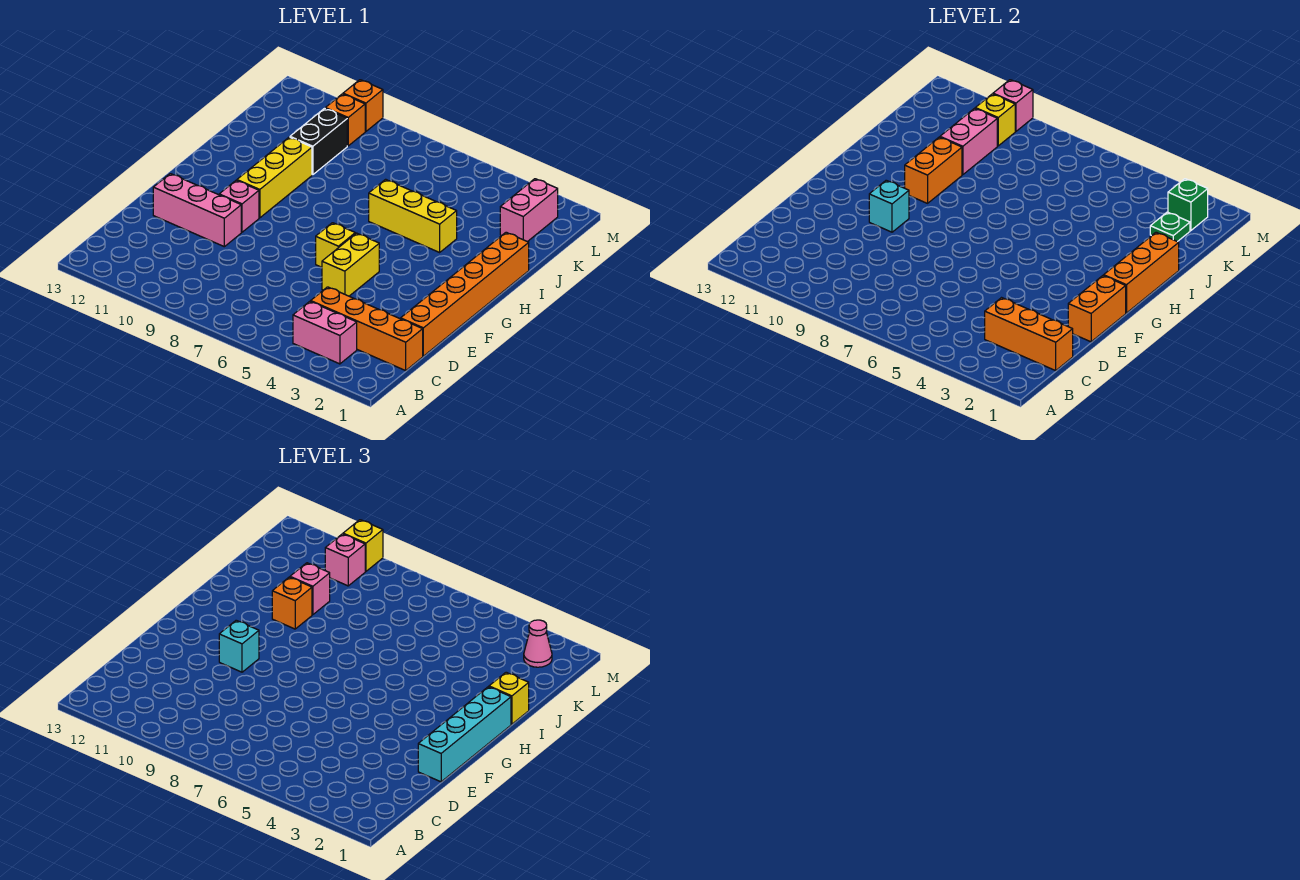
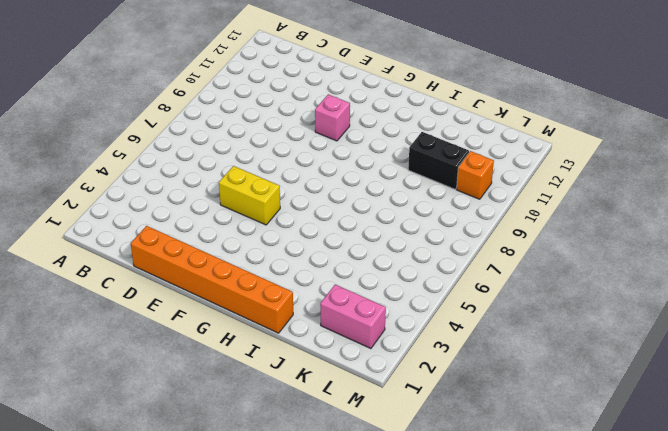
none -> pink 1x2 brick [293,301,357,364]
none -> orange 1x4 brick [311,287,423,371]
none -> pink 1x3 brick [153,174,241,247]
none -> yellow 1x1 brick [316,223,355,267]

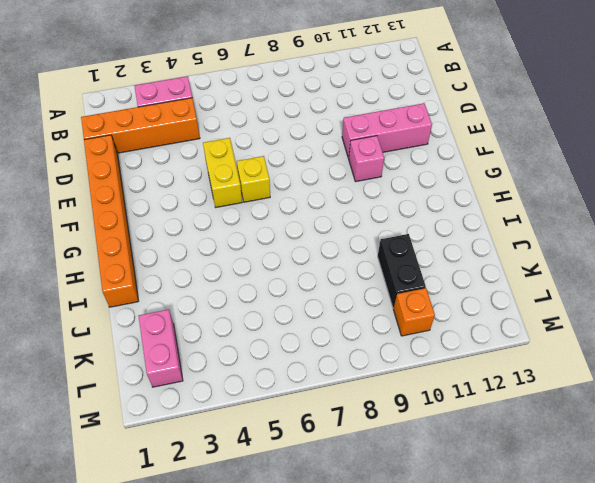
none -> yellow 1x3 brick [237,137,312,218]
none -> yellow 1x3 brick [369,179,457,252]
none -> orange 1x1 brick [343,80,383,131]
none -> orange 1x3 brick [985,298,1073,371]

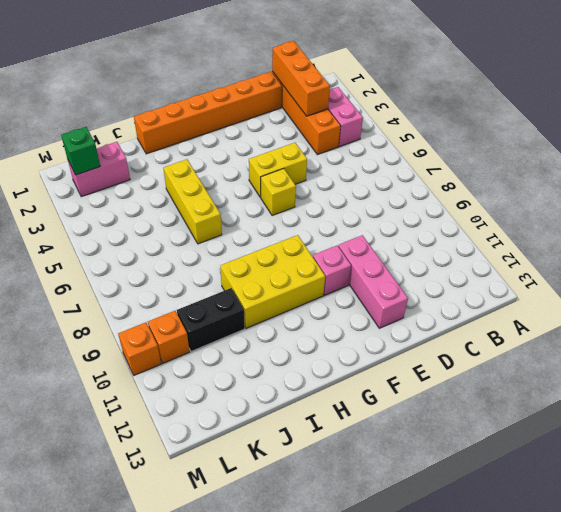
yellow 2x3 brick [220,235,325,328] -> yellow 1x3 brick [237,137,312,218]
none -> orange 1x2 brick [1068,276,1126,342]
none -> cyan 1x1 brick [869,180,909,232]
none -> orange 1x3 brick [1104,232,1179,313]
none -> orange 1x2 brick [905,137,962,203]

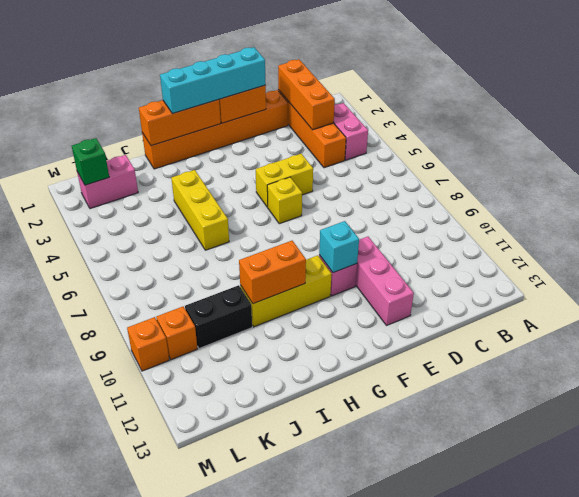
none -> pink 1x2 brick [940,108,997,175]
none -> green 1x1 plate [1150,212,1190,242]
none -> yellow 1x1 brick [975,94,1015,146]
none -> pink 1x1 brick [993,80,1033,131]

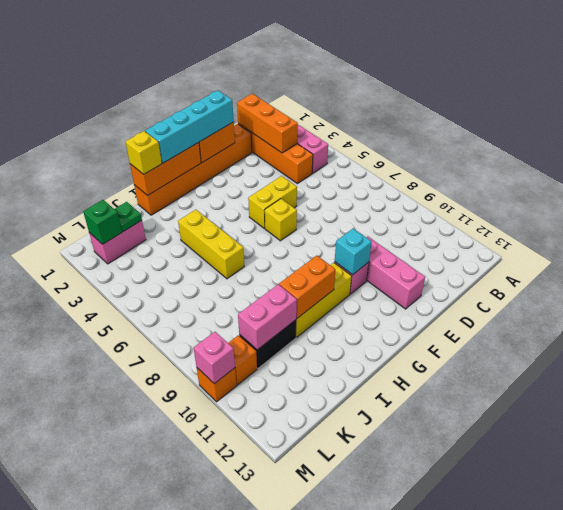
none -> yellow 1x1 brick [975,94,1015,146]
none -> cyan 1x1 brick [219,620,259,672]
none -> orange 1x1 brick [272,577,312,629]
none -> pink 1x1 brick [290,563,330,615]

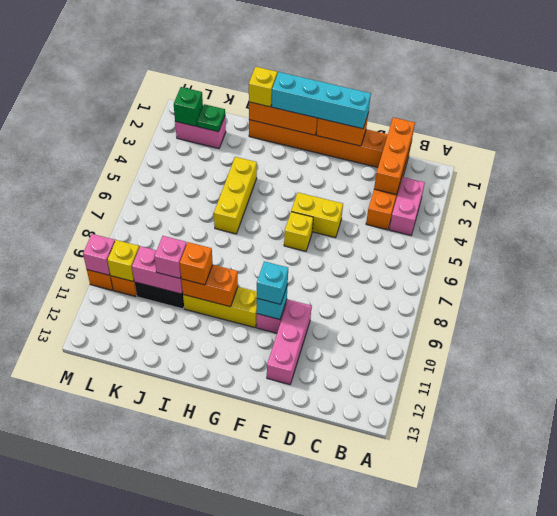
none -> pink 1x1 cone [524,620,552,667]
none -> pink 1x1 brick [325,534,365,586]
none -> yellow 1x1 brick [343,520,383,571]

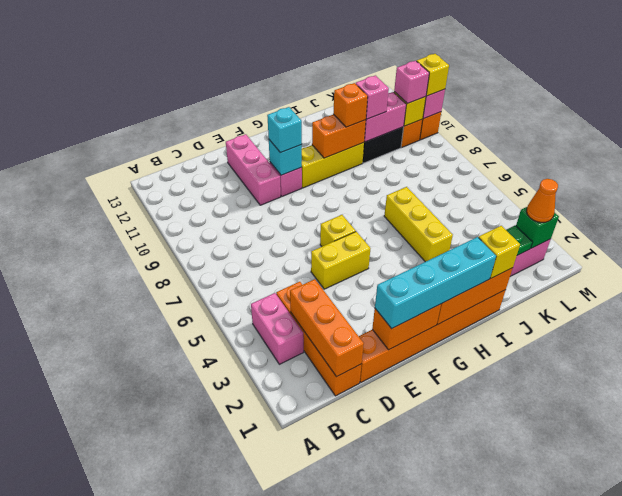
orange 1x1 cone [527,179,558,222] -> pink 1x1 cone [524,620,552,667]

